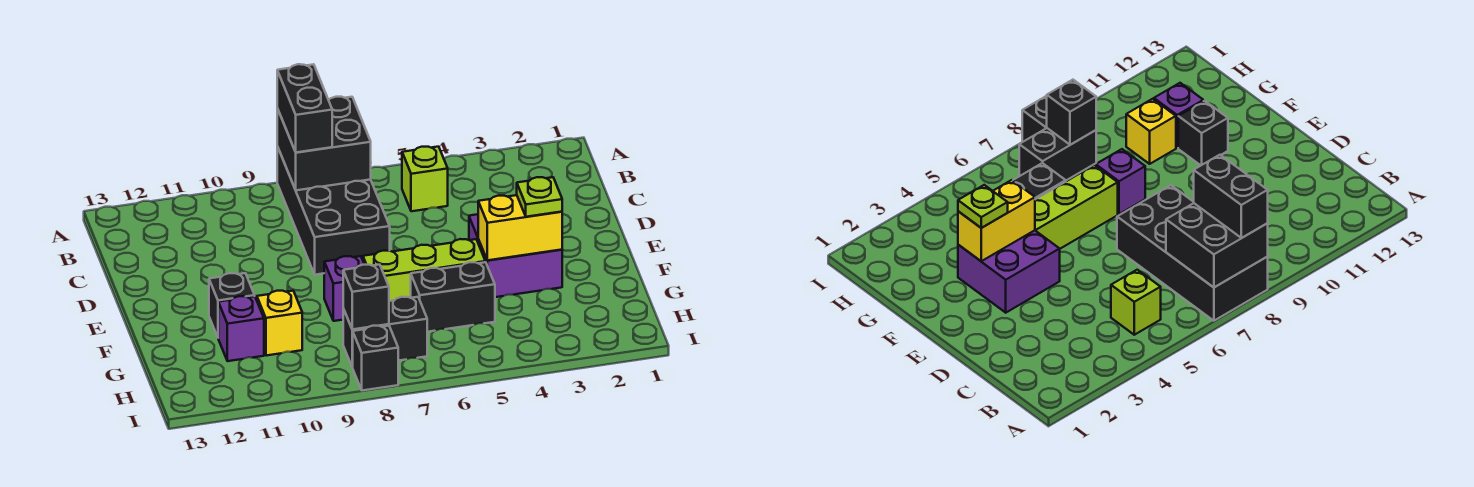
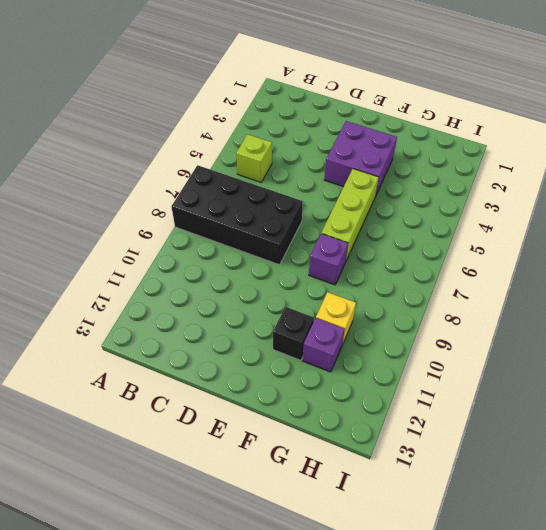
none -> black 1x2 brick [411,262,495,332]
none -> black 1x2 brick [343,297,427,367]
none -> black 1x1 brick [353,326,398,390]

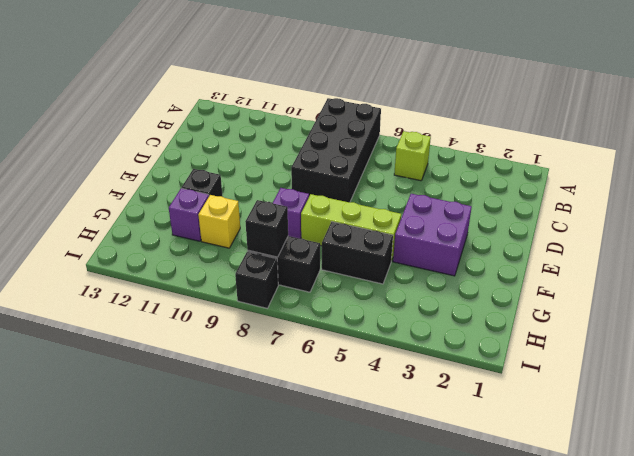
none -> black 2x2 brick [277,97,371,190]
none -> yellow 1x2 brick [478,195,562,260]
none -> black 1x2 brick [277,64,332,152]

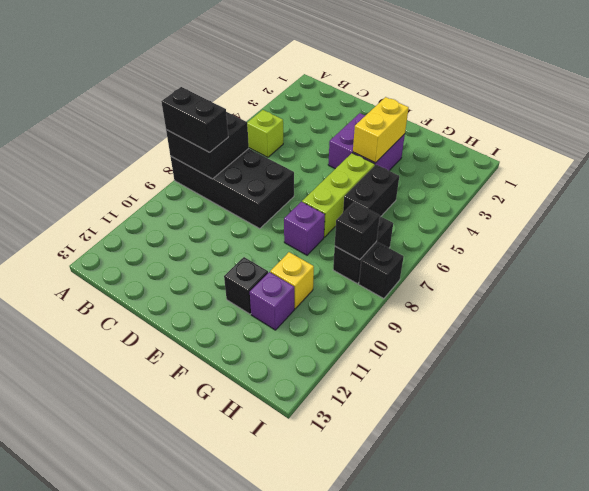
none -> lime 1x1 plate [517,177,562,217]

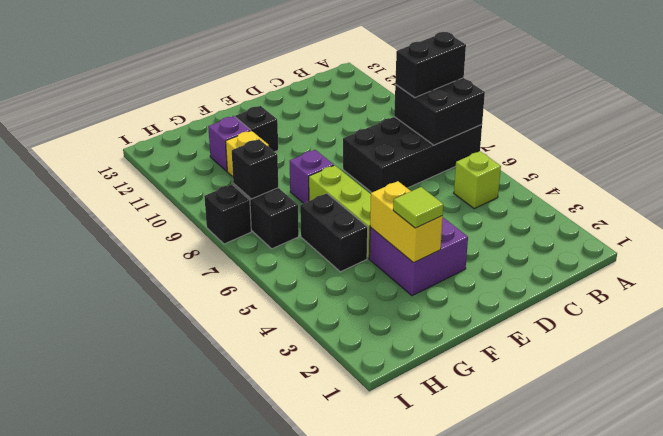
lime 1x1 tile [393,187,443,228] -> lime 1x1 plate [517,177,562,217]

